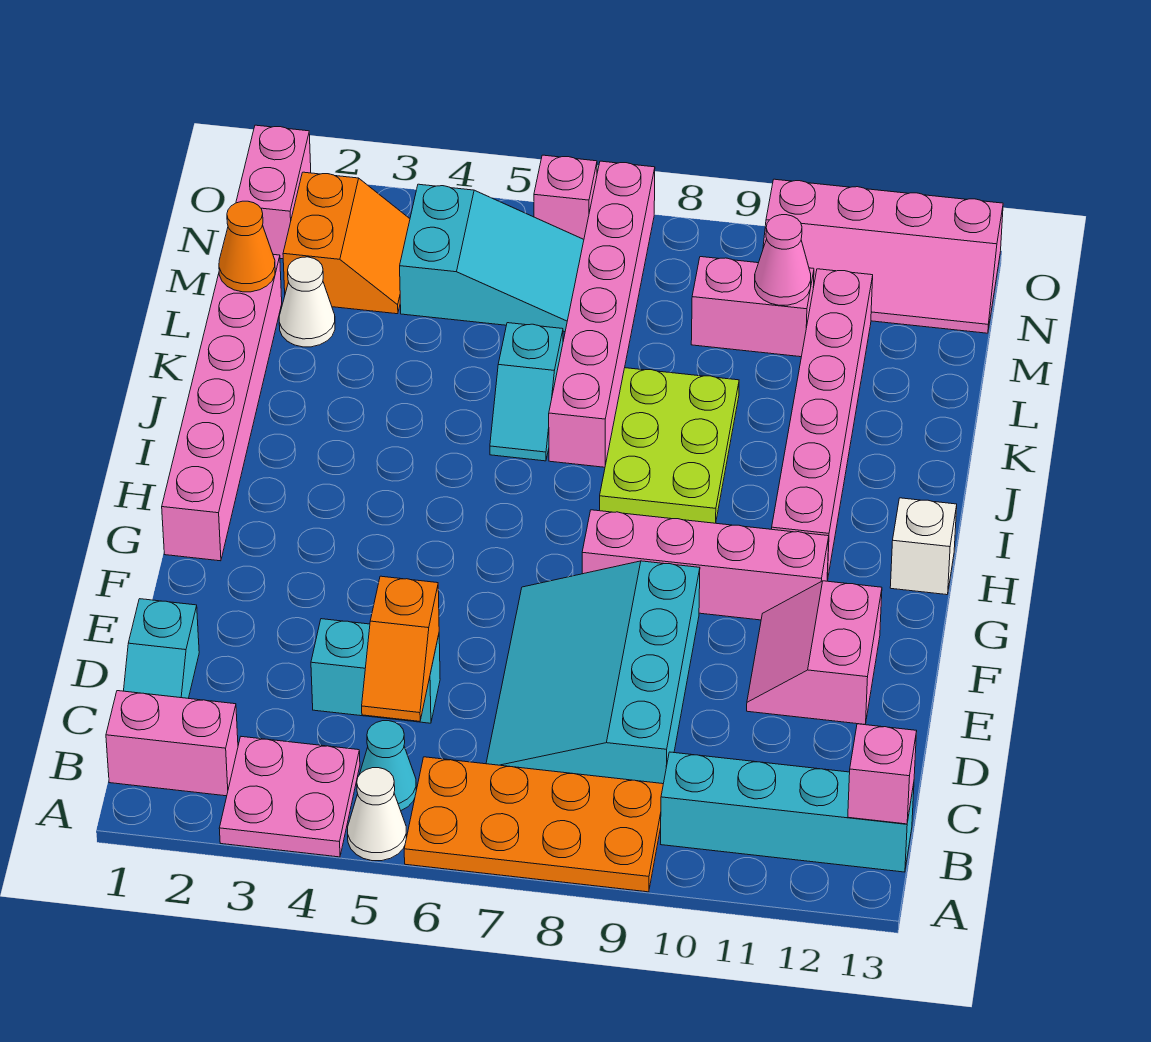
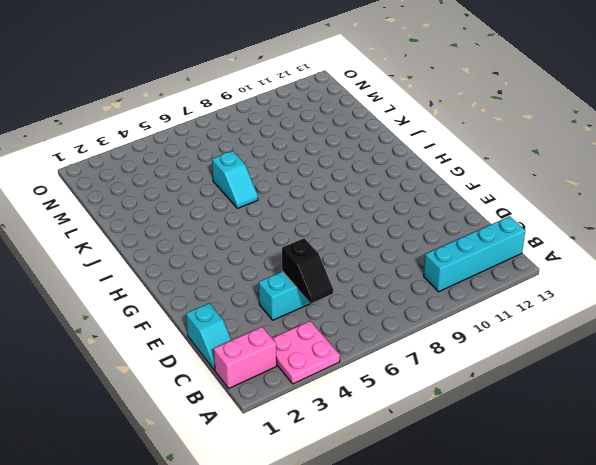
black 1x2 slope [282,238,333,303] -> orange 1x2 slope [362,576,439,721]
none -> white 1x1 cone [348,768,406,861]
none -> orange 2x4 plate [404,757,663,892]
none -> cyan 1x1 cone [359,721,416,810]

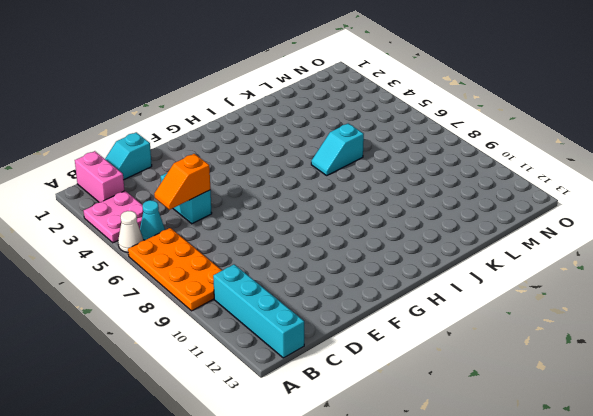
none -> cyan 3x4 slope [486,561,700,784]
none -> pink 2x2 slope [747,581,882,725]
none -> pink 1x6 brick [162,254,282,561]

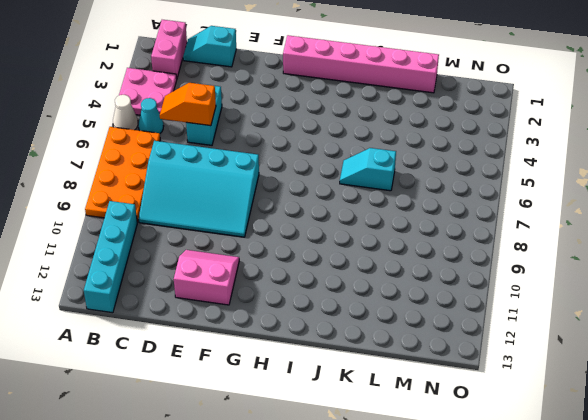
cyan 3x4 slope [139,141,259,237] -> cyan 3x4 slope turned to [486,561,700,784]
none -> pink 1x4 brick [582,510,829,620]
none -> pink 1x6 brick [772,269,873,581]
none -> white 1x1 brick [890,498,957,595]

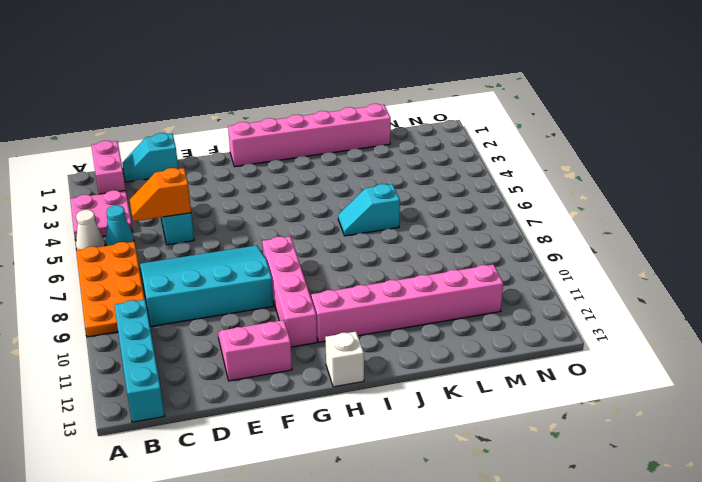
none -> lime 2x3 plate [599,368,739,523]
none -> pink 1x6 brick [549,161,655,467]
none -> white 1x1 cone [279,257,335,347]

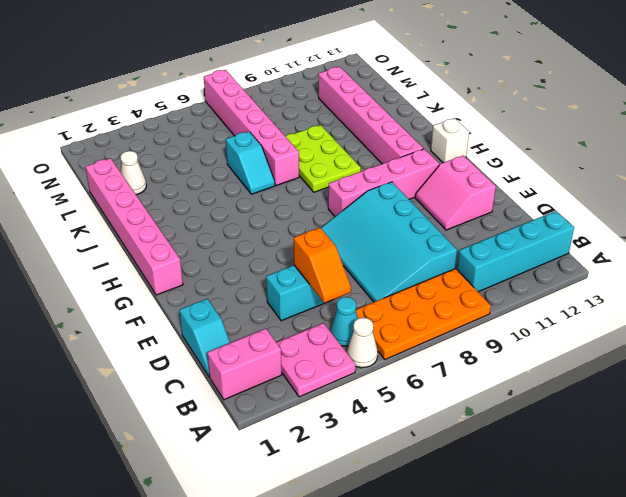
none -> orange 2x2 slope [283,172,410,314]
none -> cyan 2x3 slope [400,184,584,332]
none -> pink 1x2 brick [691,257,814,357]

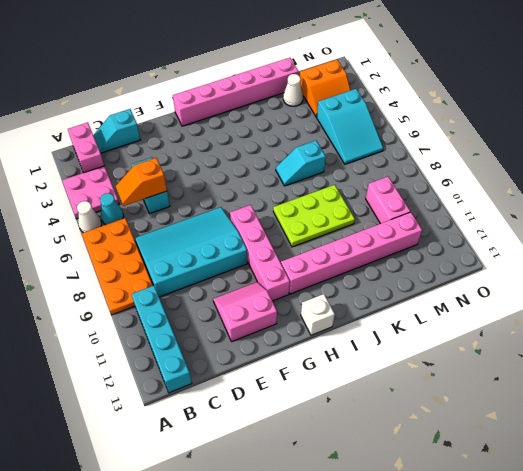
none -> pink 1x6 brick [549,161,655,467]
none -> pink 1x2 brick [236,125,311,259]
none -> pink 2x4 slope [763,179,1003,333]

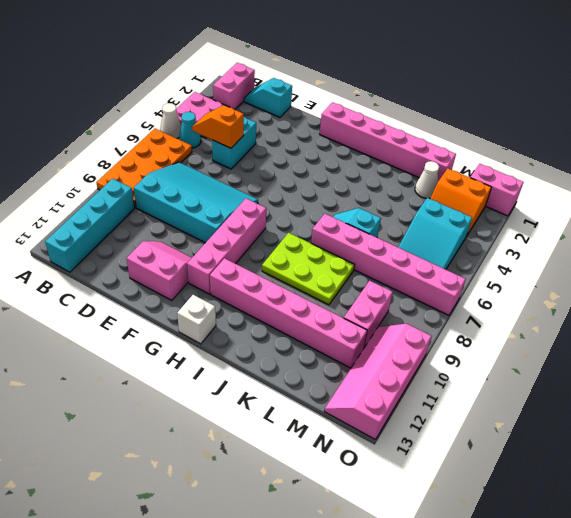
none -> pink 1x1 brick [534,155,597,239]
none -> pink 1x1 brick [848,724,917,824]
none -> orange 1x1 cone [219,201,275,292]

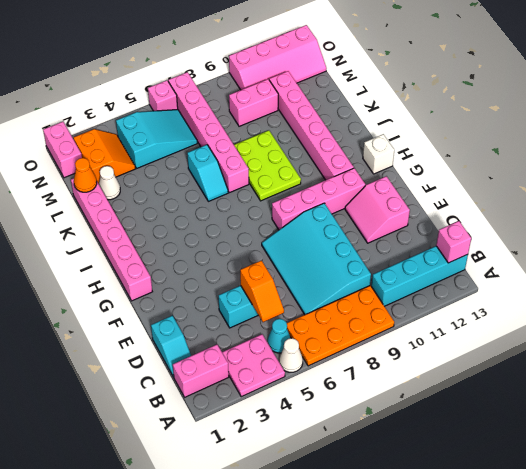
none -> pink 1x1 cone [755,215,811,305]

